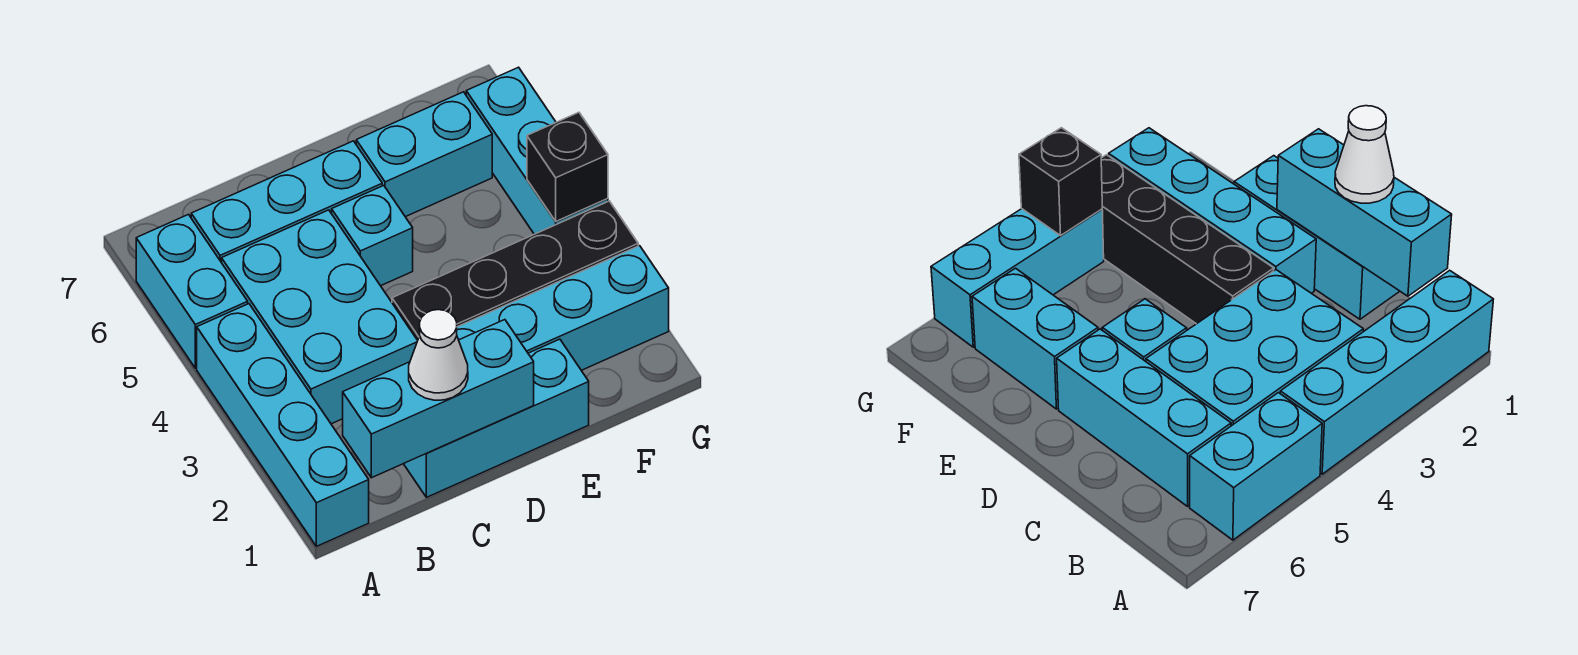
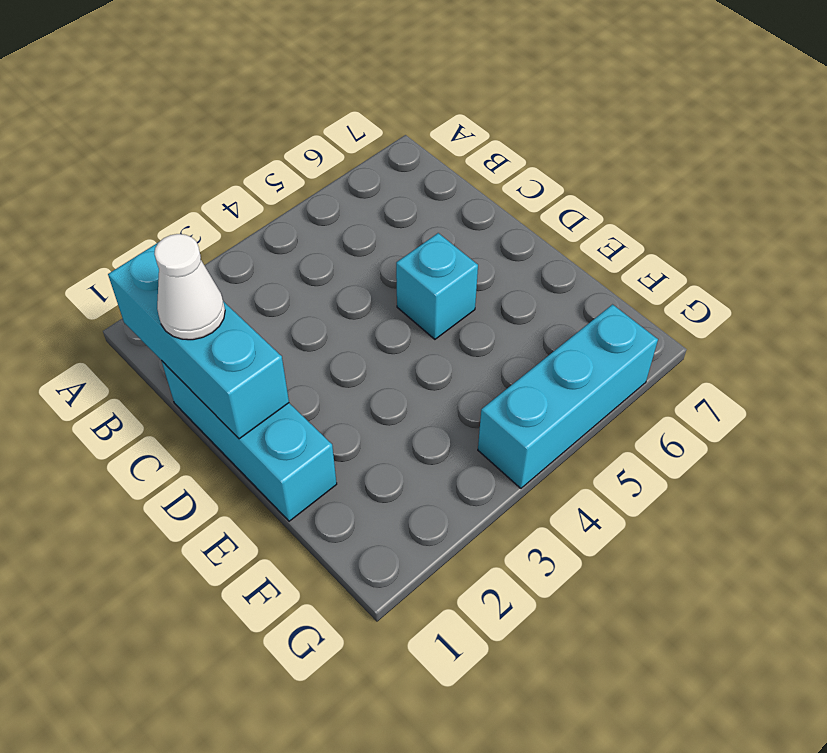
none -> cyan 1x4 brick [197,304,369,546]
none -> cyan 1x2 brick [136,215,248,368]
none -> cyan 2x3 brick [222,210,418,424]

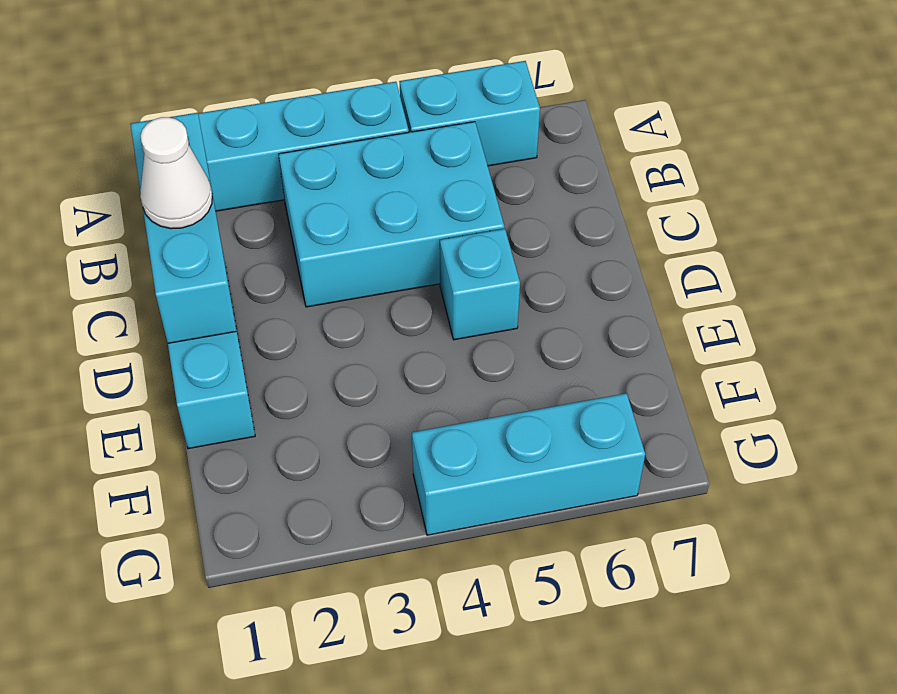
none -> cyan 1x3 brick [191,141,382,263]
none -> cyan 1x4 brick [457,246,669,370]
none -> black 1x4 brick [392,201,638,340]

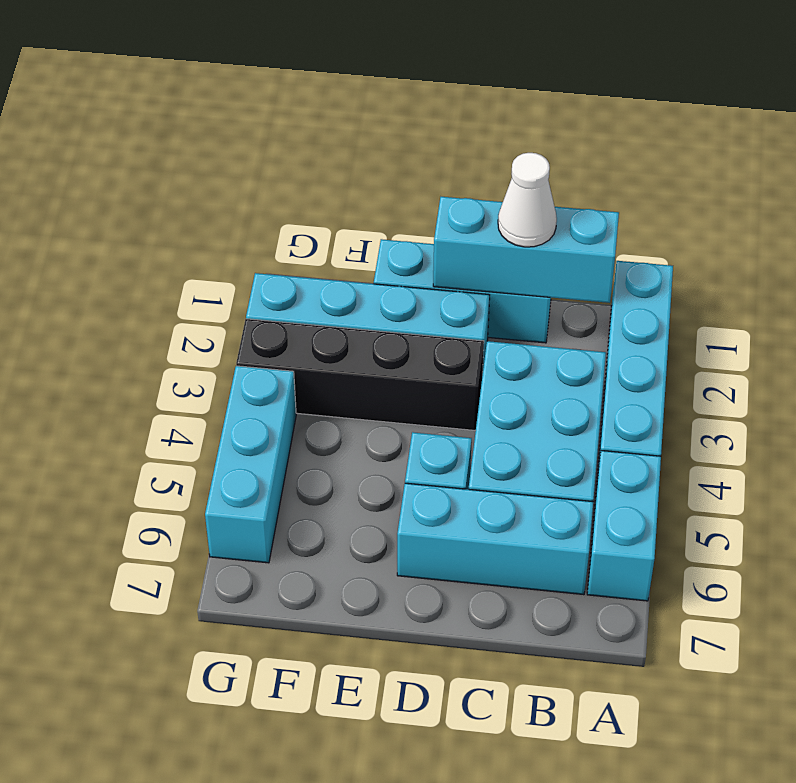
none -> cyan 1x2 brick [356,92,492,217]
none -> black 1x1 brick [527,112,608,221]

